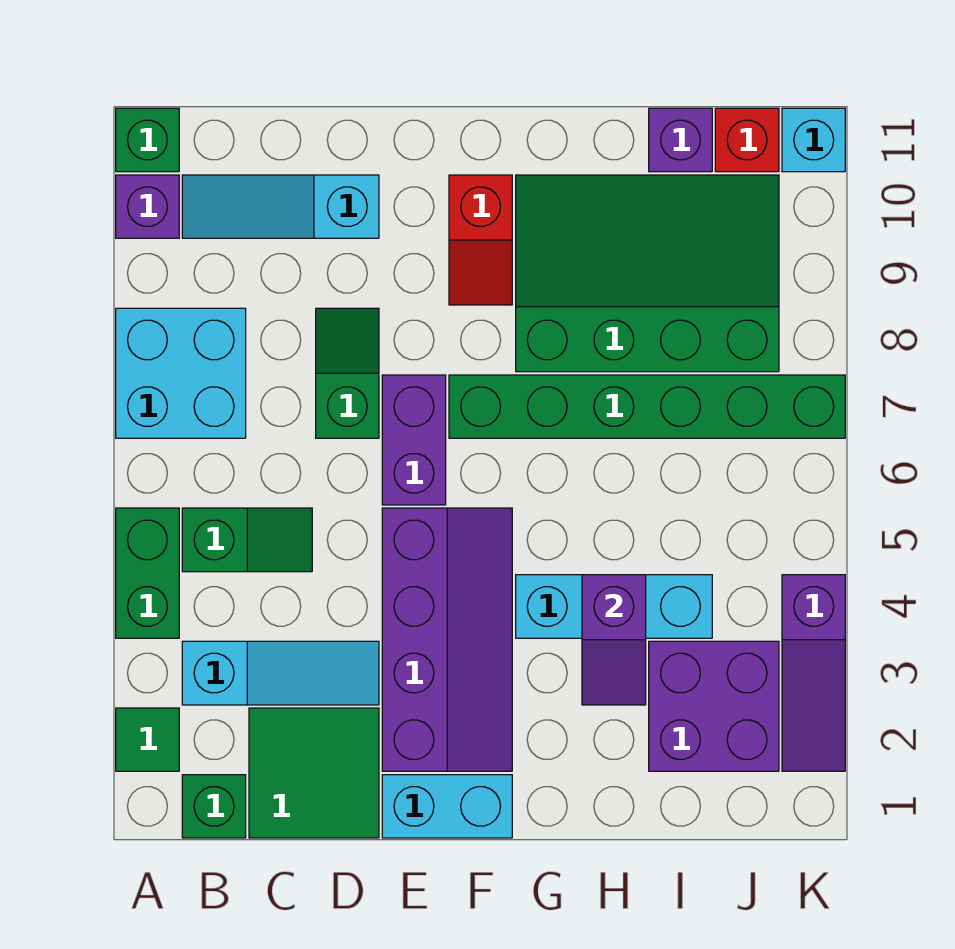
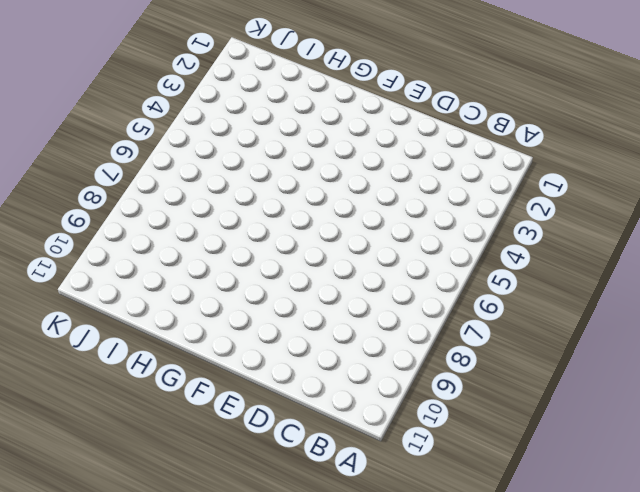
none -> green 1x1 tile [116,708,179,771]
none -> green 1x2 brick [116,508,179,638]
none -> cyan 2x2 brick [116,308,246,438]

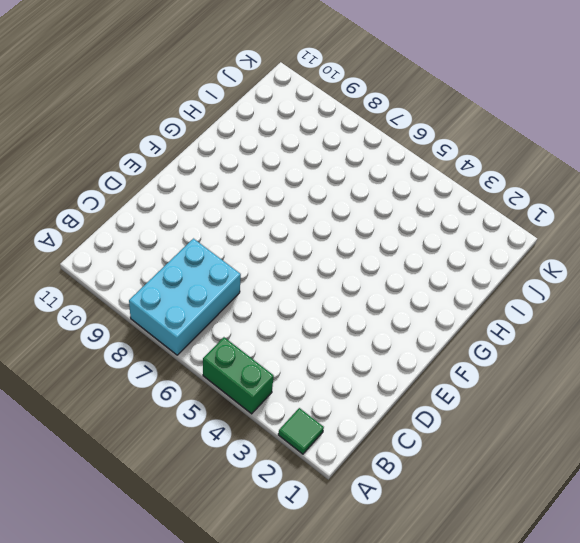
cyan 2x3 brick [129,239,241,355] -> cyan 2x2 brick [116,308,246,438]
none -> purple 1x1 brick [116,175,179,238]
none -> green 1x1 brick [116,108,179,172]
none -> green 1x1 brick [182,775,246,838]

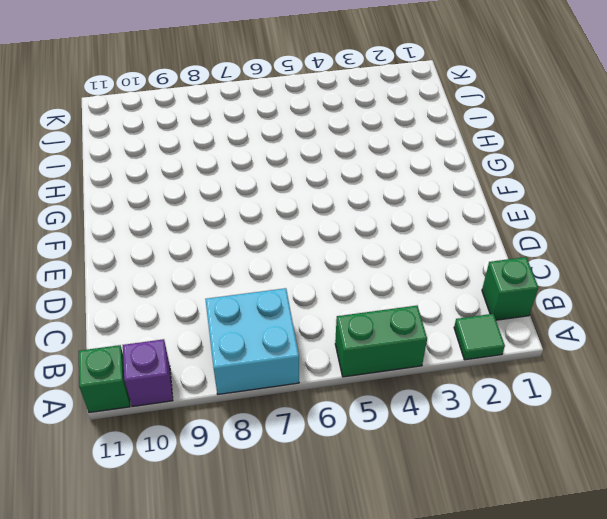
none -> cyan 1x3 slope [182,641,379,705]
none -> green 1x2 slope [182,508,312,572]
none -> cyan 1x3 slope [182,175,379,238]

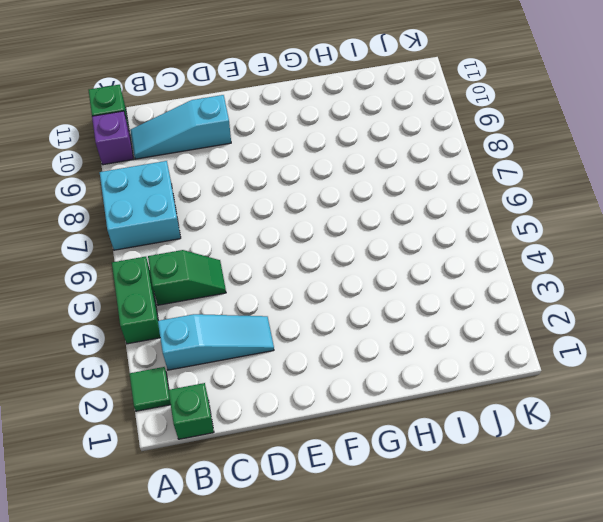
none -> green 2x2 tile [249,708,379,838]
none -> green 1x2 slope [316,308,379,438]
none -> cyan 1x2 brick [382,775,512,838]

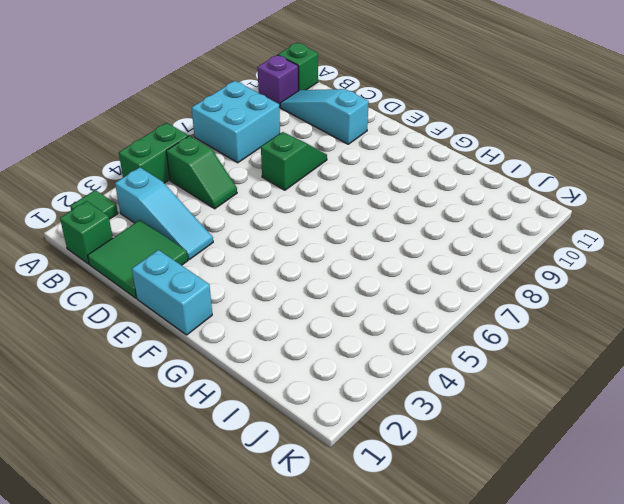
none -> purple 2x4 slope [382,508,512,771]
none -> purple 1x2 brick [382,375,446,505]
none -> green 1x6 brick [449,375,845,438]

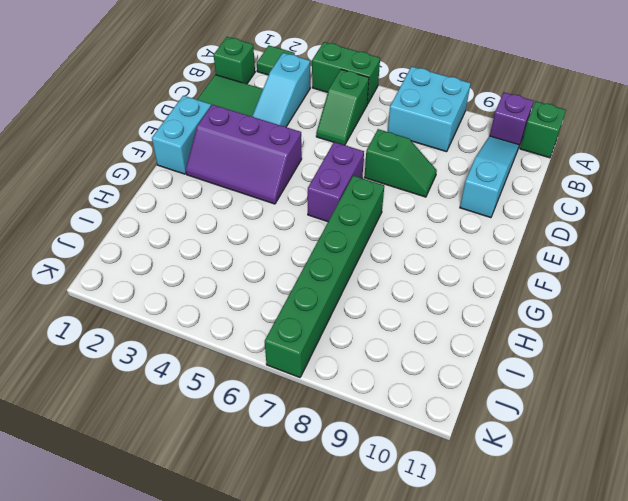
purple 2x3 slope [186,105,302,204] -> purple 2x4 slope [382,508,512,771]
purple 1x2 brick [308,142,364,222] -> purple 1x2 brick turned to [382,375,446,505]
none -> red 1x2 slope [449,175,512,305]
none -> cyan 1x3 brick [516,575,712,638]
none -> green 3x4 slope [516,175,779,372]

